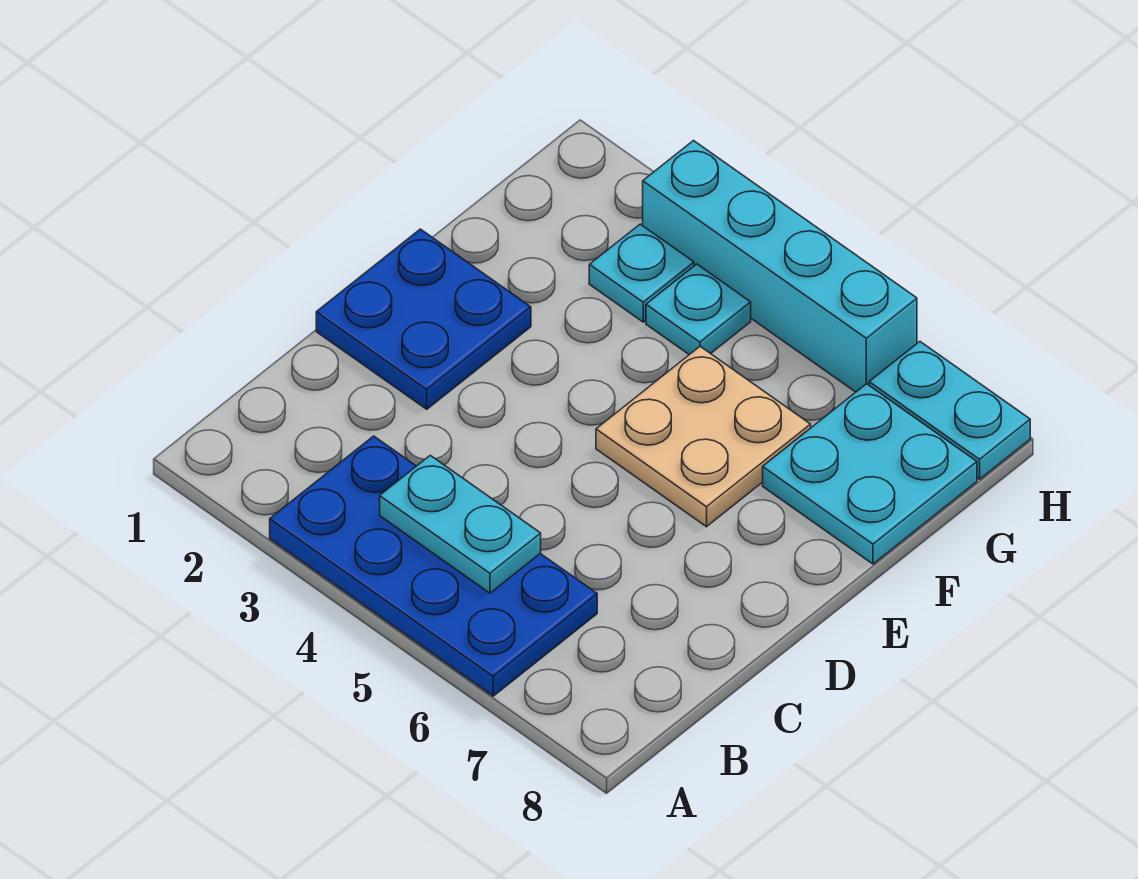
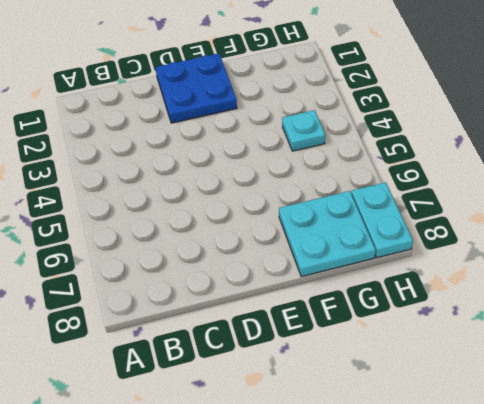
none -> blue 2x4 plate [270,436,597,696]
none -> tan 2x2 plate [596,347,811,527]

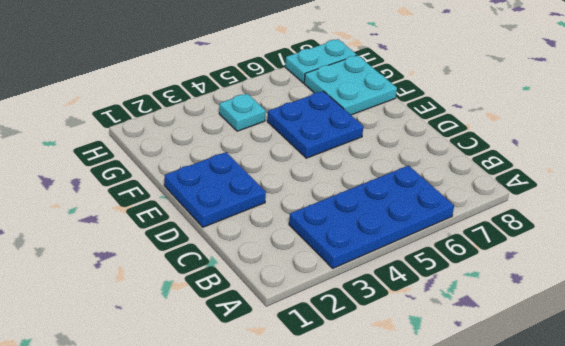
blue 2x2 plate [267,91,363,158] -> tan 2x2 plate [596,347,811,527]
none -> cyan 1x1 plate [589,224,694,322]
none -> cyan 1x4 brick [643,141,917,392]

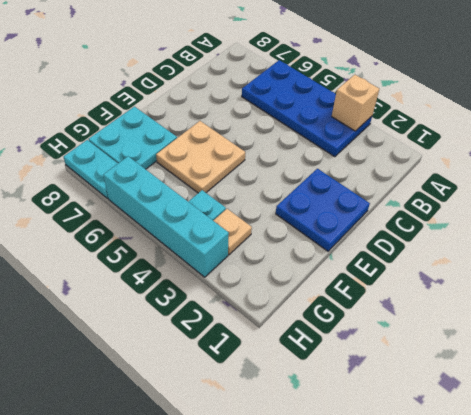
tan 1x1 brick [332,75,379,131] -> none
tan 1x1 plate [213,209,252,255] -> cyan 1x1 plate [589,224,694,322]
none -> cyan 1x2 plate [380,455,541,593]

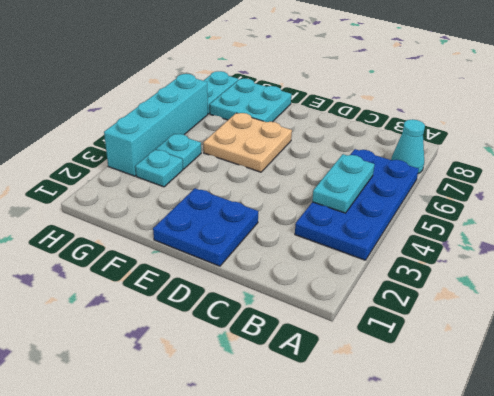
cyan 1x1 cone [391,119,425,174] -> none

